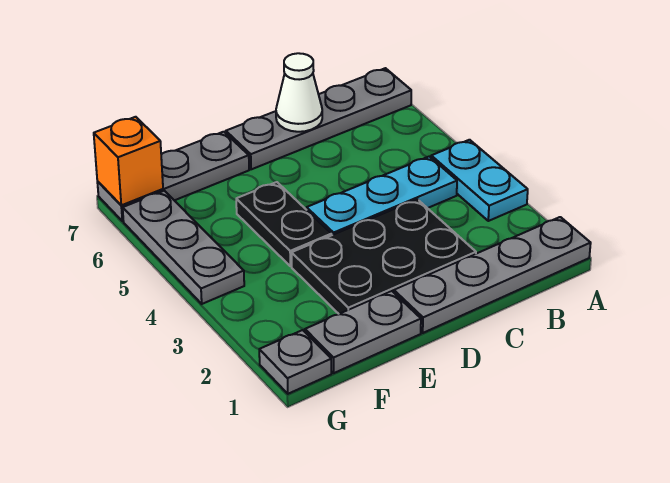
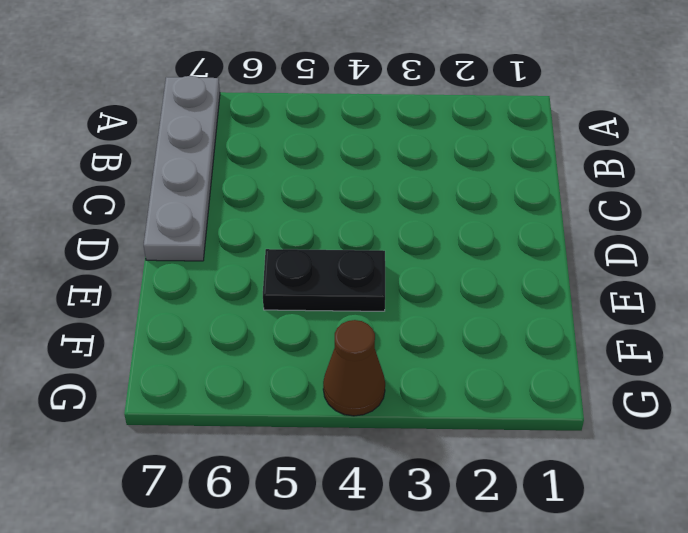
brown 1x1 cone [323,320,385,416] -> grey 1x3 plate [123,191,244,304]
none -> grey 1x4 plate [394,217,591,333]
none -> cyan 1x2 plate [431,140,528,221]
none -> cyan 1x3 plate [307,156,457,235]

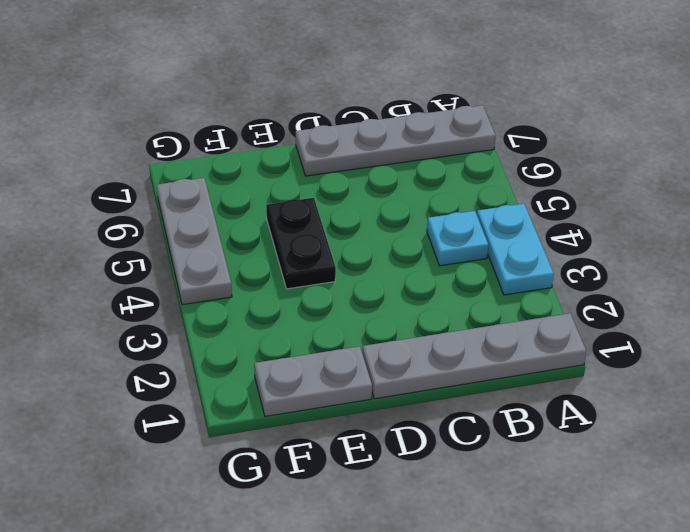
cyan 1x1 plate [427,211,488,266] -> cyan 1x3 plate [307,156,457,235]
none -> black 2x3 plate [292,199,476,314]
none -> grey 1x3 plate [97,132,249,221]
none -> grey 1x1 plate [259,330,331,394]

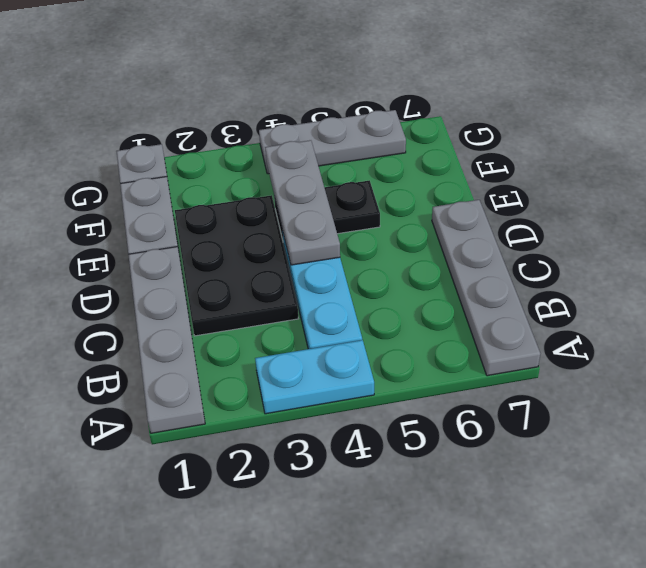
grey 1x3 plate [265,140,340,265] -> grey 1x3 plate moved to [97,132,249,221]
none -> white 1x1 cone [276,53,322,132]
none -> orange 1x1 brick [94,117,163,205]

